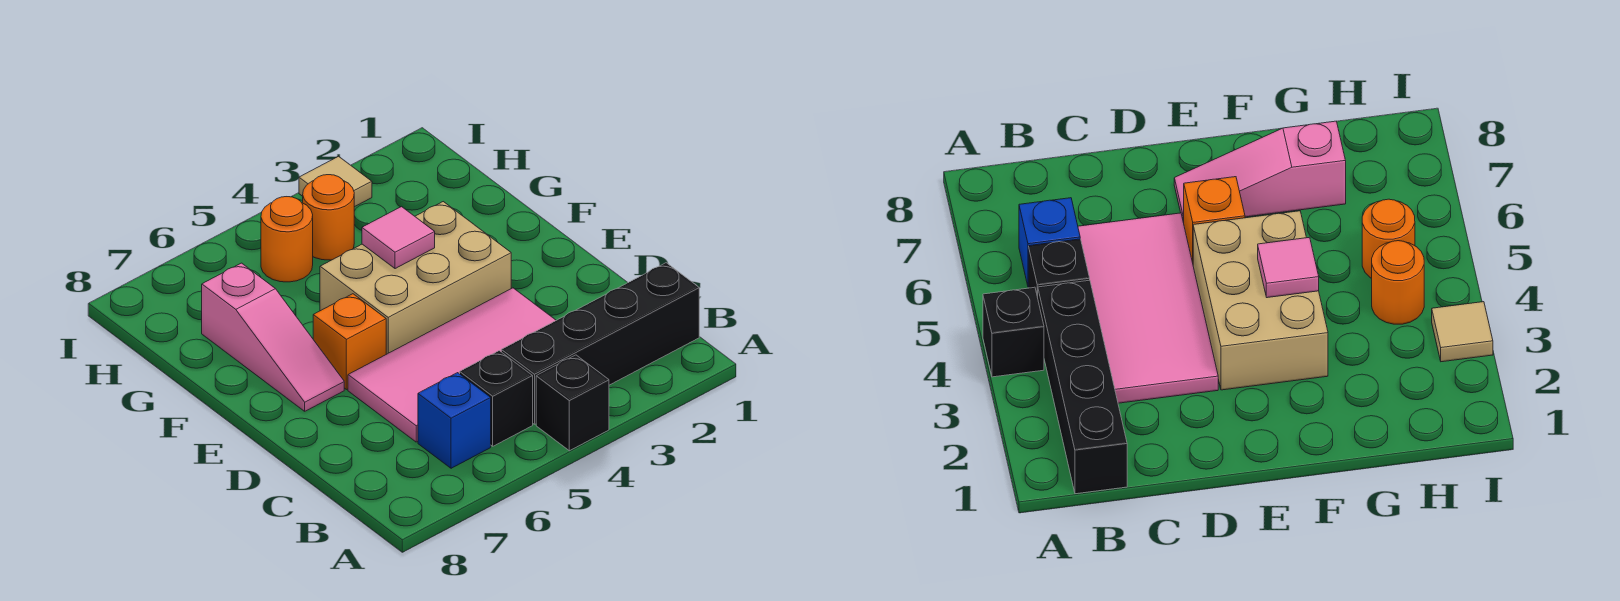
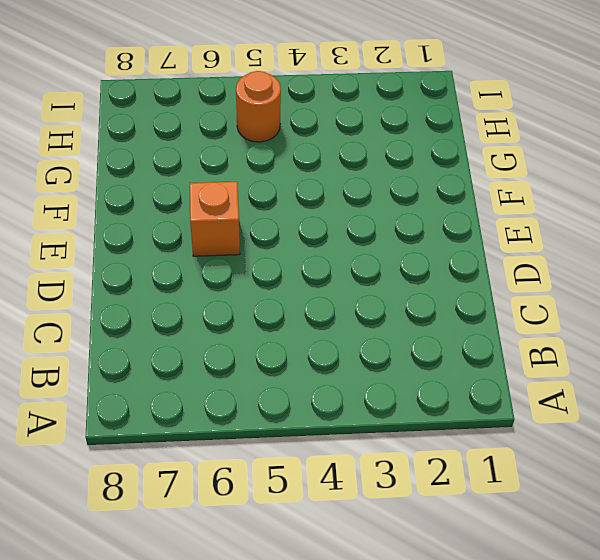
none -> black 1x1 brick [536,355,609,451]
none -> black 1x4 brick [501,263,699,424]
none -> black 1x1 brick [460,351,533,446]

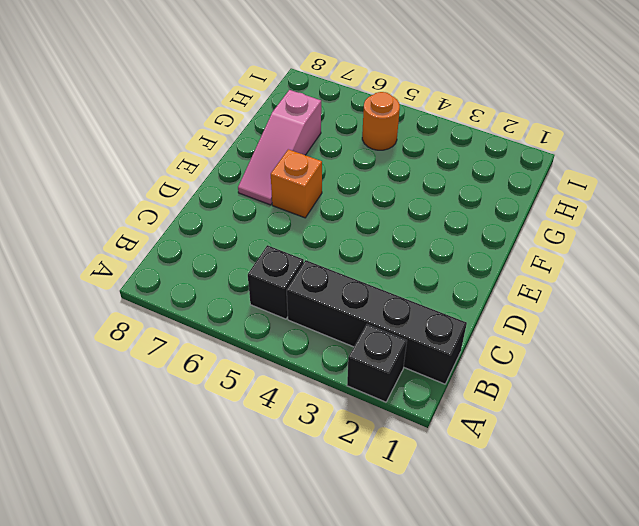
black 1x1 brick [347,324,407,402] -> black 1x1 brick moved to [536,355,609,451]
none -> blue 1x1 brick [418,373,491,468]
none -> pink 2x4 tile [348,288,556,442]
none -> tan 2x3 brick [320,202,511,354]

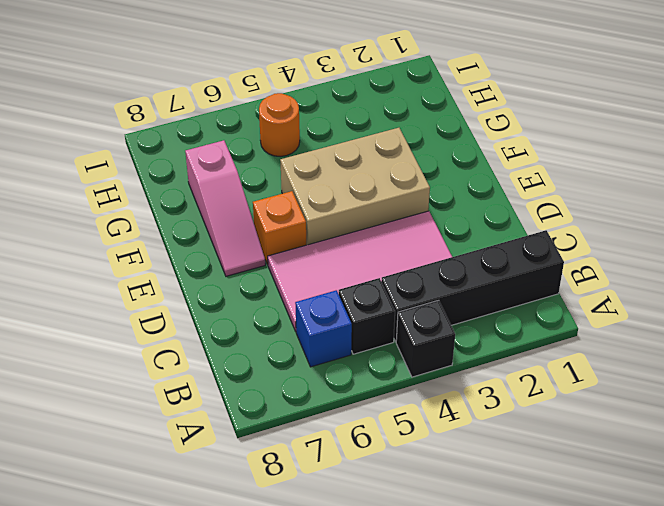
none -> orange 1x1 round brick [303,175,354,260]
none -> tan 1x1 tile [299,156,372,207]
none -> pink 1x1 tile [362,207,435,269]

